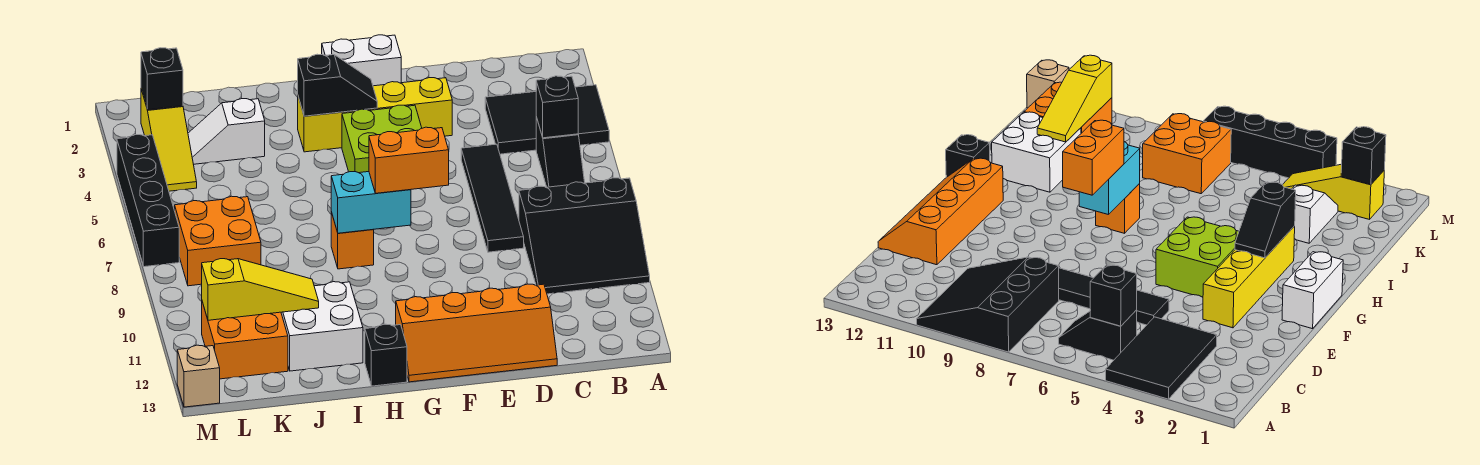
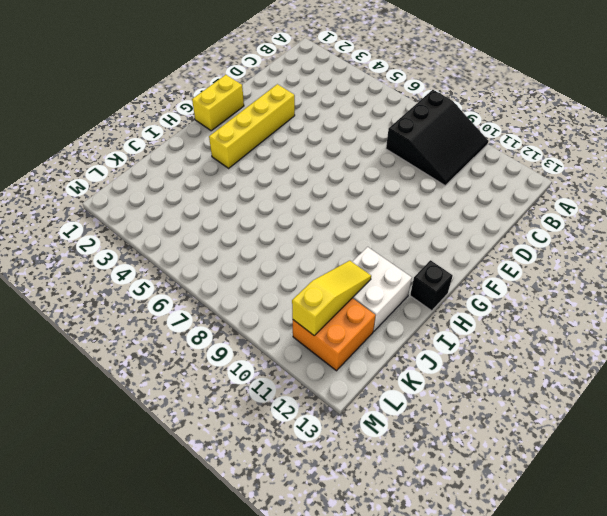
yellow 1x2 brick [192,75,244,131] -> white 1x2 brick [322,35,401,86]
none -> black 2x3 tile [485,85,609,154]
none -> black 1x2 slope [536,117,585,187]
none -> black 1x4 tile [461,144,524,252]

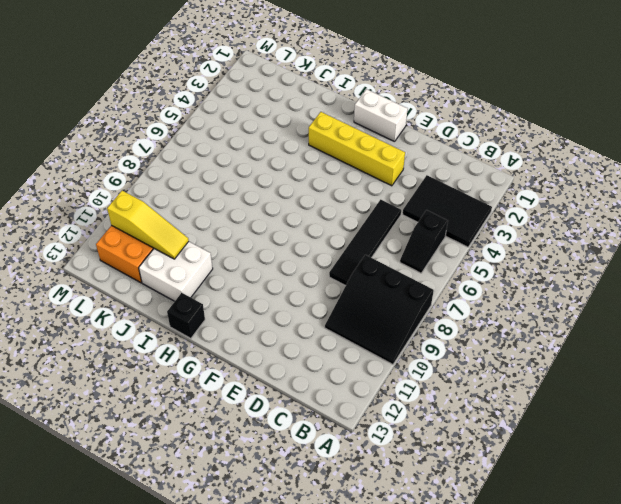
none -> orange 2x4 slope [396,284,557,382]
none -> lime 2x2 brick [342,105,422,173]
none -> orange 1x1 brick [331,212,374,269]

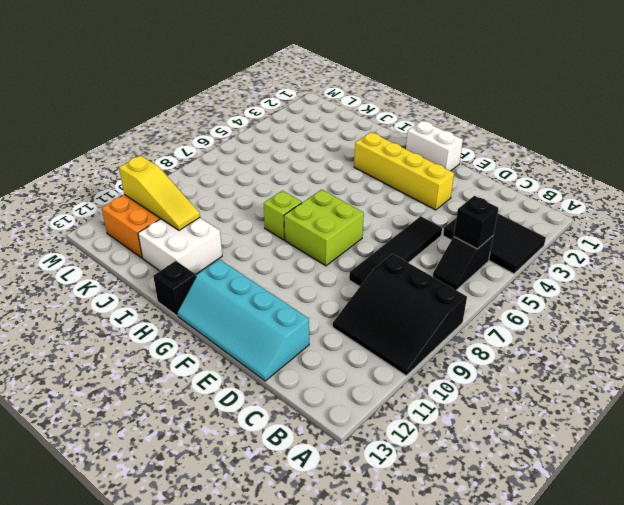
cyan 2x4 slope [177,259,309,381] -> orange 2x4 slope [396,284,557,382]
lime 2x2 brick [284,189,364,266] -> lime 2x2 brick moved to [342,105,422,173]
lime 1x1 brick [264,191,302,240] -> orange 1x1 brick [331,212,374,269]
none -> white 1x2 slope [188,99,265,164]
none -> orange 2x2 brick [175,196,261,286]
none -> yellow 1x3 slope [141,90,197,191]

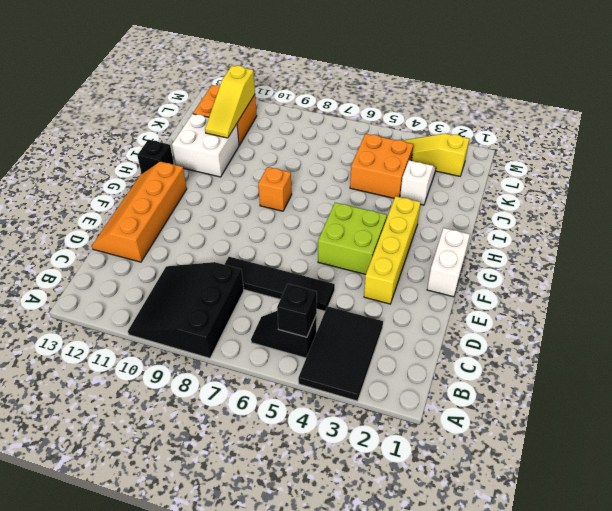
orange 2x2 brick [350,134,413,198] -> orange 2x2 brick moved to [175,196,261,286]
none -> black 1x4 brick [117,135,179,267]
none -> tan 1x1 brick [177,345,220,407]
none -> black 1x2 slope [298,54,377,116]

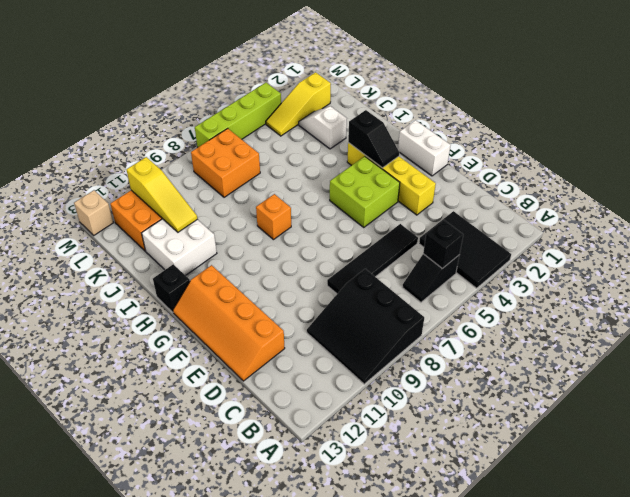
lime 1x4 brick [195,83,281,147] -> black 1x4 brick [117,135,179,267]
none -> cyan 1x2 brick [331,172,411,233]
none -> black 1x1 brick [141,48,183,110]
none -> orange 1x2 brick [369,127,449,193]

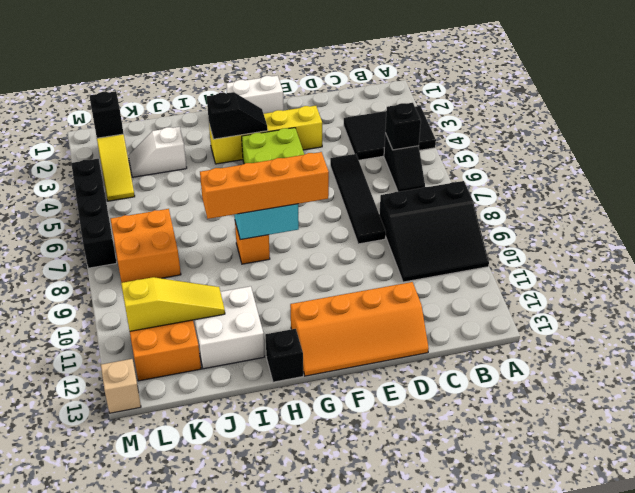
orange 1x4 brick [200,152,329,219] -> orange 1x2 brick [369,127,449,193]

